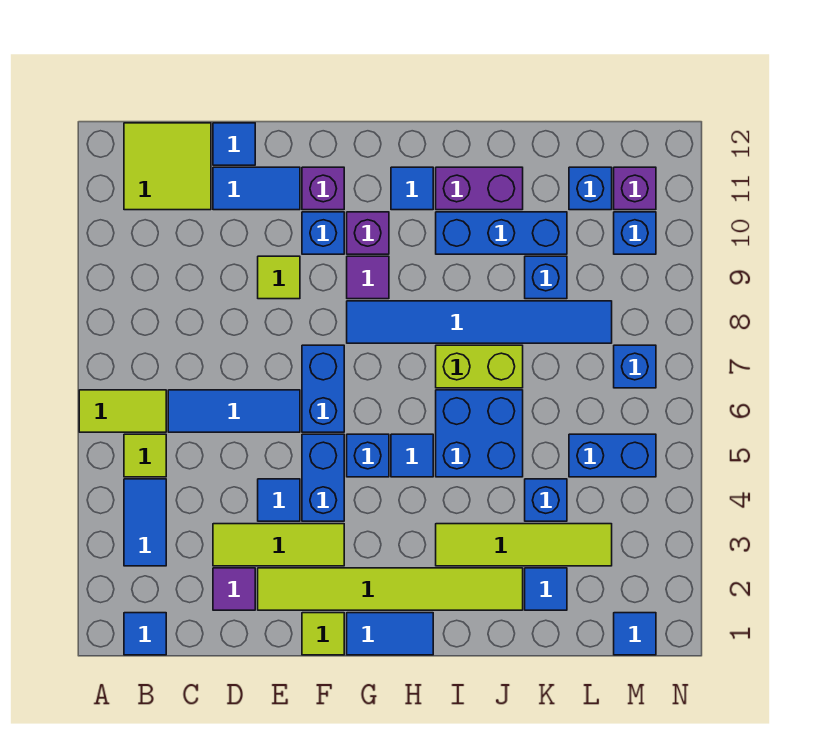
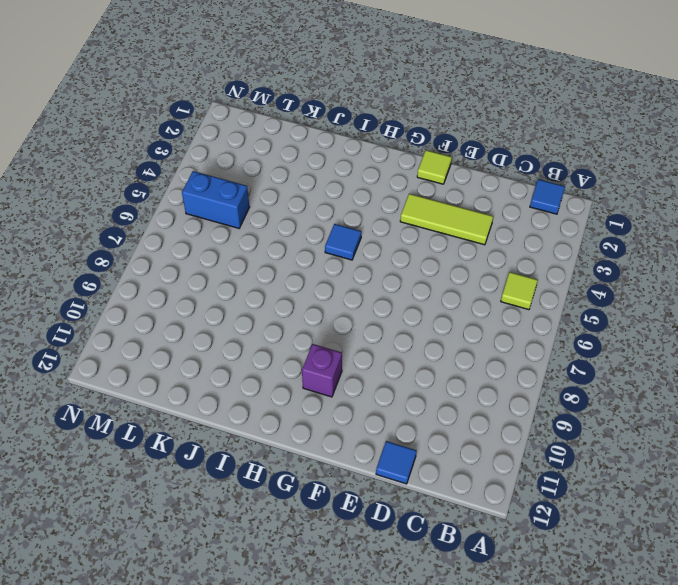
none -> lime 1x2 tile [79,390,166,432]
none -> blue 1x2 tile [124,479,166,566]
none -> lime 2x2 tile [124,123,211,210]
none -> blue 1x3 tile [168,390,300,432]

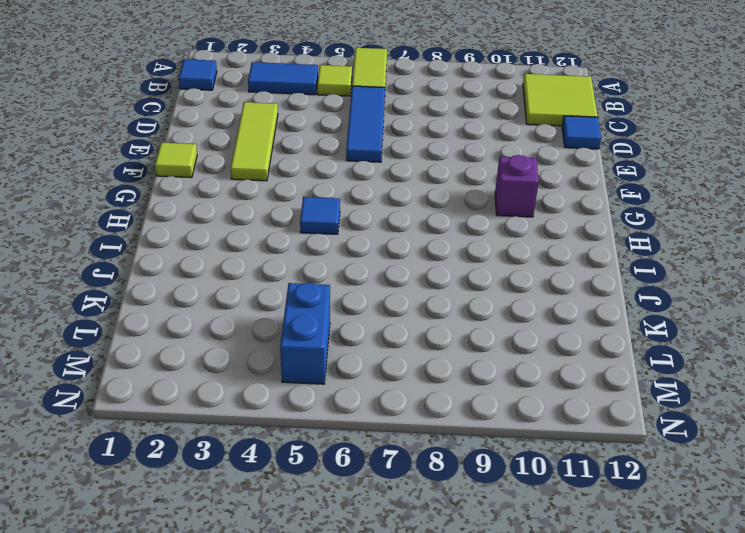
none -> purple 1x1 tile [213,568,255,610]
none -> blue 1x2 tile [213,167,300,210]
none -> lime 1x6 tile [258,568,523,610]
none -> blue 1x1 tile [258,479,300,521]

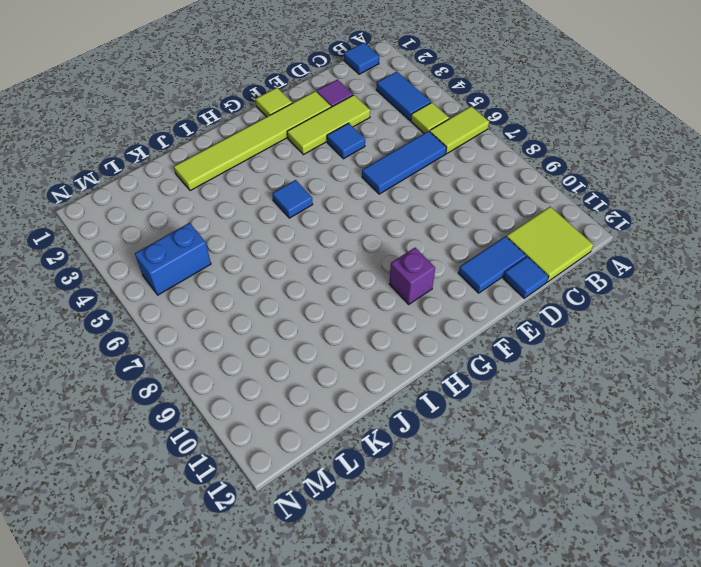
none -> lime 1x1 tile [258,256,300,299]
none -> blue 1x2 brick [302,434,344,521]
none -> blue 1x2 brick [302,345,344,432]
none -> blue 1x1 brick [302,212,344,254]

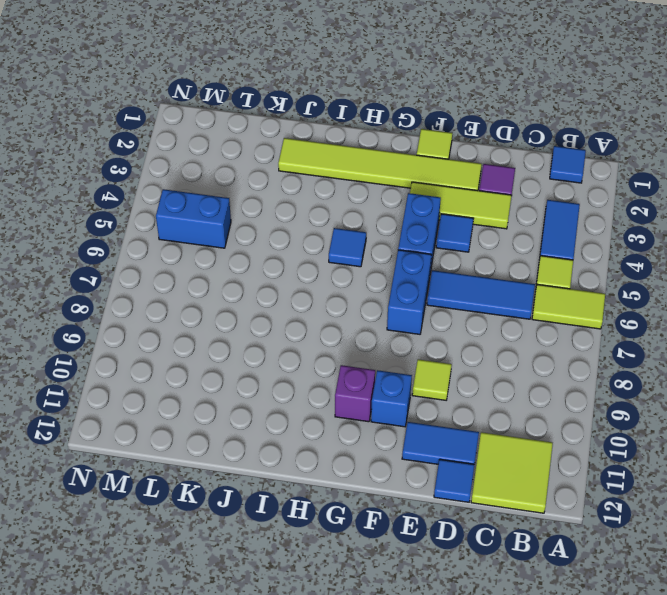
none -> purple 1x1 brick [302,167,344,210]
none -> blue 1x2 tile [347,613,433,655]
none -> blue 1x1 brick [347,434,389,477]
none -> blue 1x6 tile [347,301,612,343]

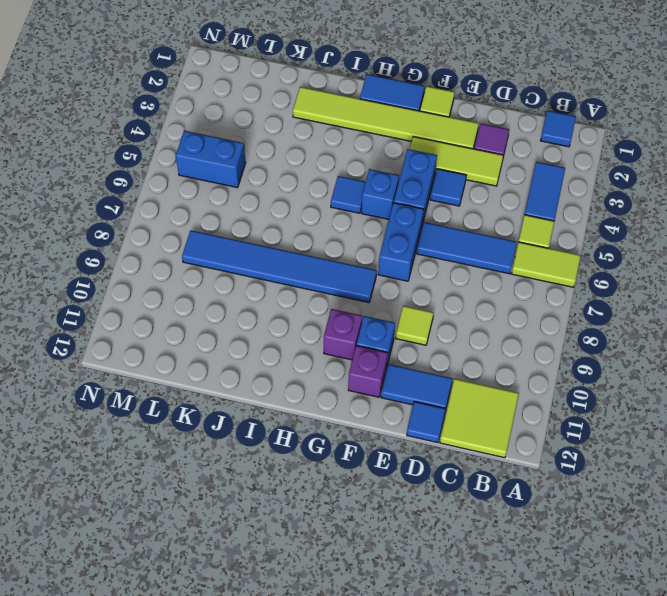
none -> purple 1x1 tile [347,256,389,299]
none -> blue 1x1 tile [391,167,433,210]
none -> lime 1x4 tile [436,524,612,566]
none -> blue 2x2 brick [436,390,523,477]

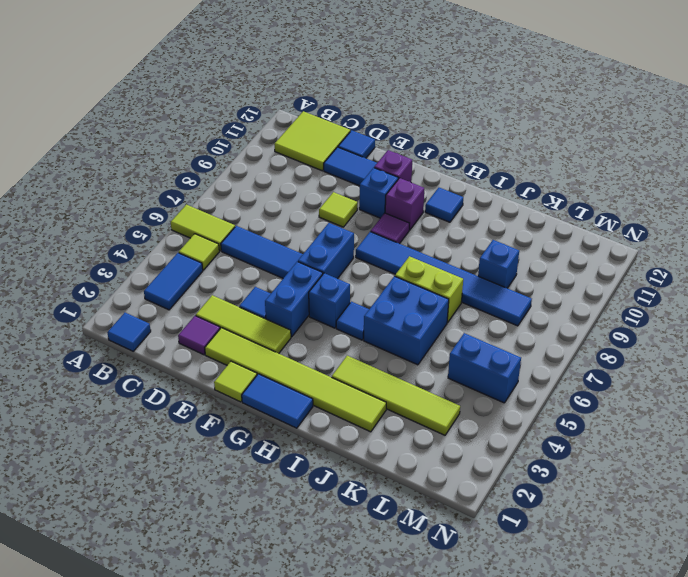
none -> blue 1x3 brick [436,212,567,254]
none -> purple 1x2 brick [436,167,523,210]
none -> blue 1x1 tile [525,568,567,610]
none -> blue 1x1 brick [525,479,567,521]

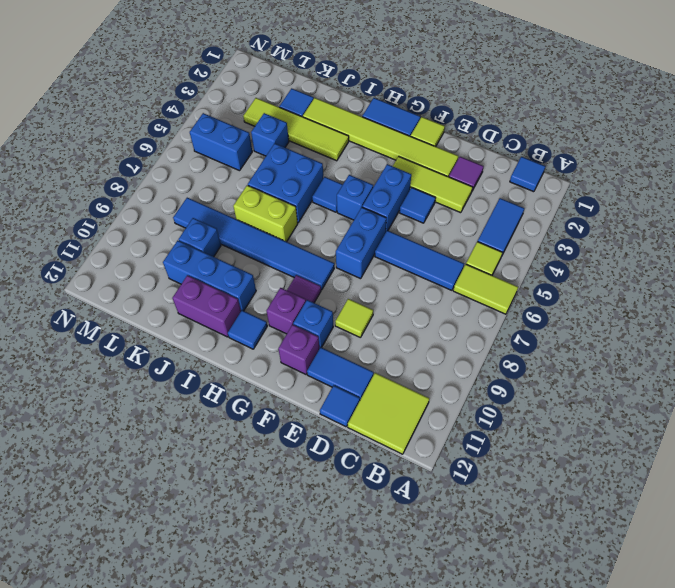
none -> blue 1x1 brick [569,167,612,210]
none -> blue 1x1 tile [614,613,656,655]
none -> blue 1x1 brick [614,345,656,388]
none -> blue 1x1 brick [614,212,656,254]

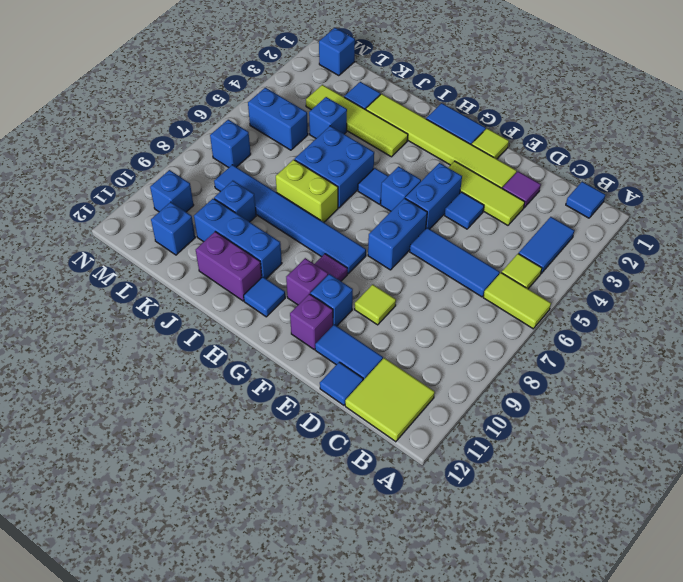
blue 1x1 brick [319,28,355,76] -> blue 1x1 tile [614,613,656,655]
none -> purple 1x1 brick [614,167,656,210]

